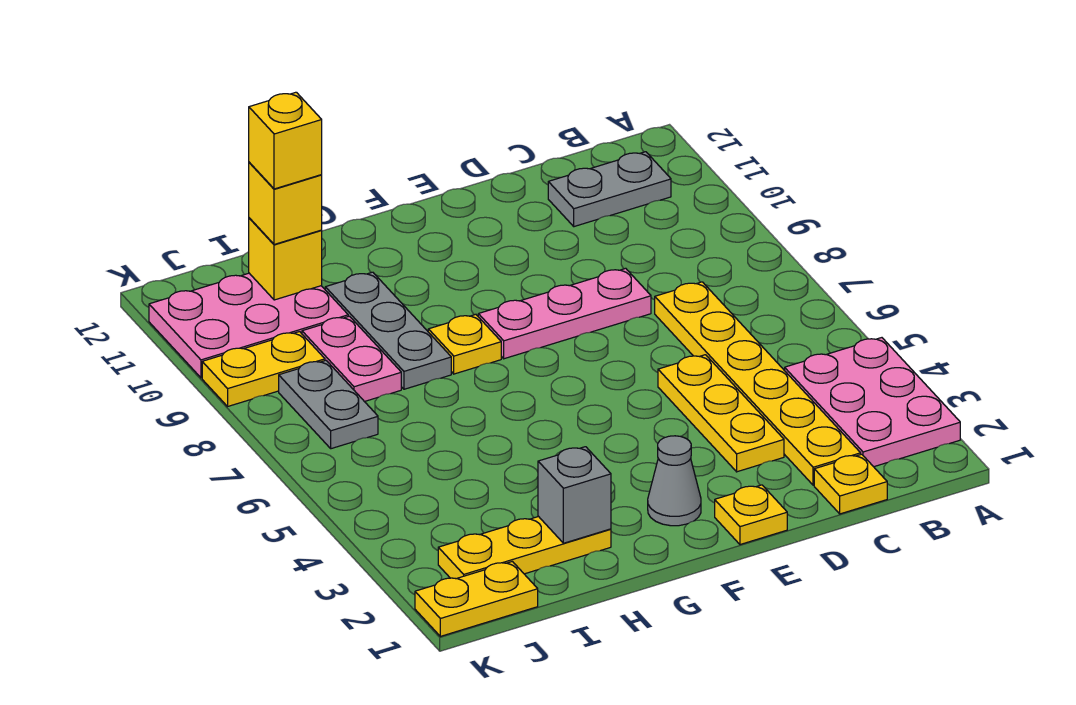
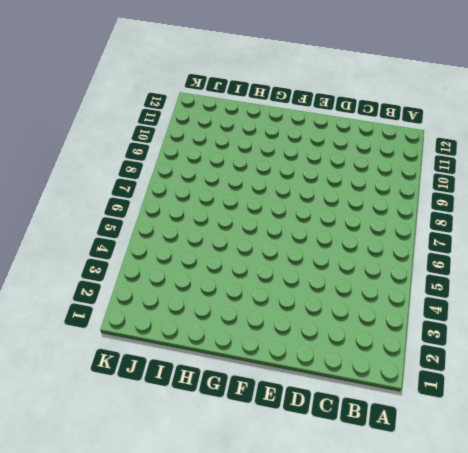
none -> pink 2x3 plate [785,338,960,467]
none -> grey 1x2 plate [548,152,671,227]
none -> yellow 1x1 plate [814,454,887,514]

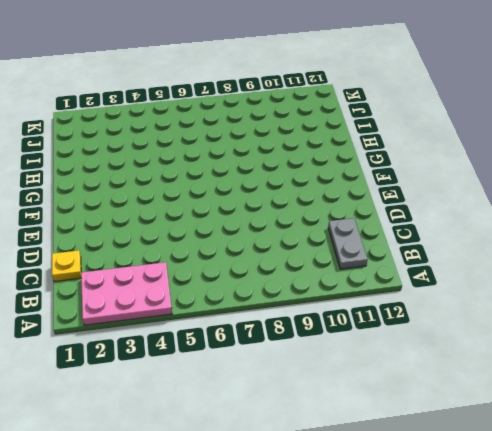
none -> yellow 1x6 plate [655,282,861,485]
none -> yellow 1x3 plate [658,355,784,472]
none -> pink 1x3 plate [478,268,651,359]

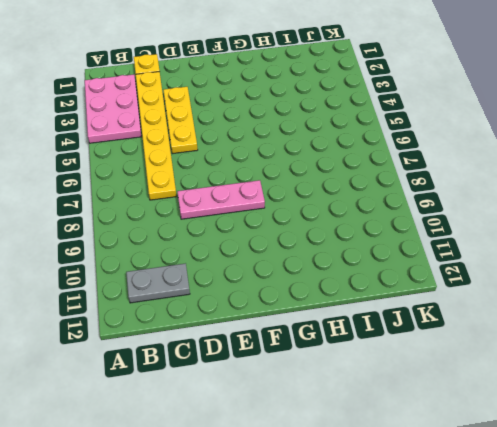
none -> yellow 1x1 plate [715,485,787,545]
none -> grey 1x1 cone [648,436,701,526]
none -> yellow 1x1 plate [428,314,501,374]

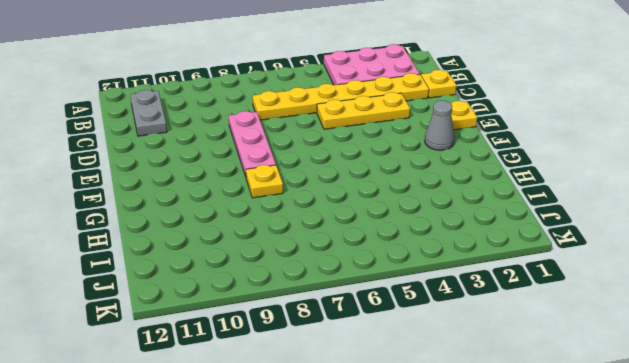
none -> yellow 1x3 plate [438,516,611,579]
none -> grey 1x3 plate [325,272,451,389]
none -> pink 1x2 plate [302,316,401,402]

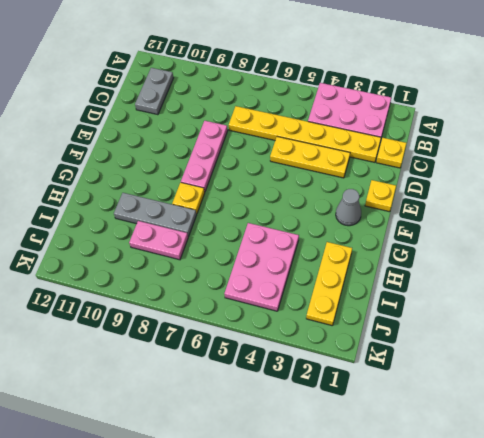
pink 2x3 plate [224,223,299,311] -> pink 2x3 plate moved to [149,273,348,378]
none -> yellow 1x2 plate [415,561,538,636]
none -> grey 1x2 plate [279,360,378,449]
none -> yellow 1x2 plate [202,332,325,406]

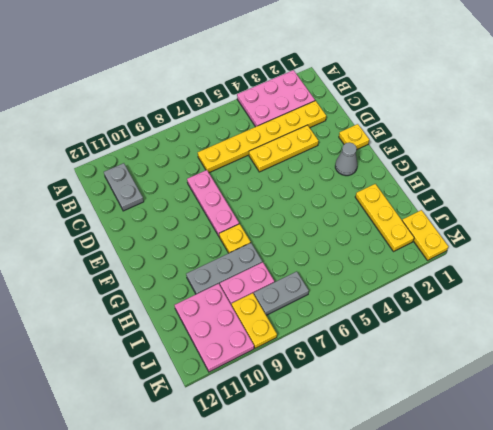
none -> yellow 1x1 plate [814,454,887,514]
none -> grey 1x1 brick [538,447,611,543]
none -> yellow 1x1 brick [249,218,322,300]

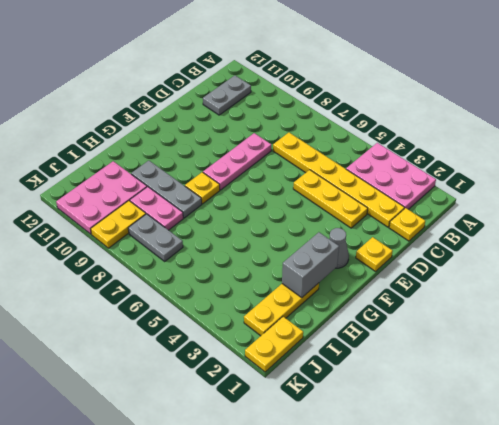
grey 1x2 brick [282,232,339,297] -> grey 1x1 brick [538,447,611,543]
none -> yellow 1x1 brick [249,218,322,300]
none -> yellow 1x1 brick [249,162,322,244]
none -> yellow 1x1 brick [249,92,322,189]

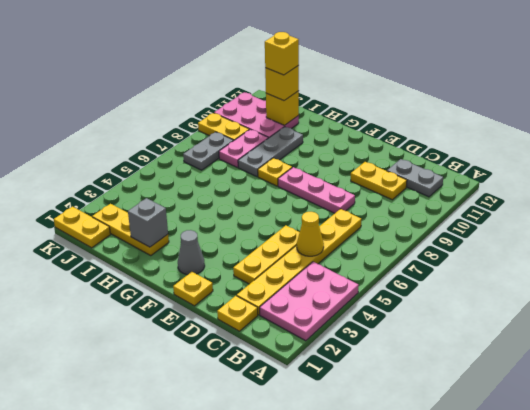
yellow 1x1 cone [297,212,324,256] -> none
yellow 1x2 plate [351,162,407,200] -> none

